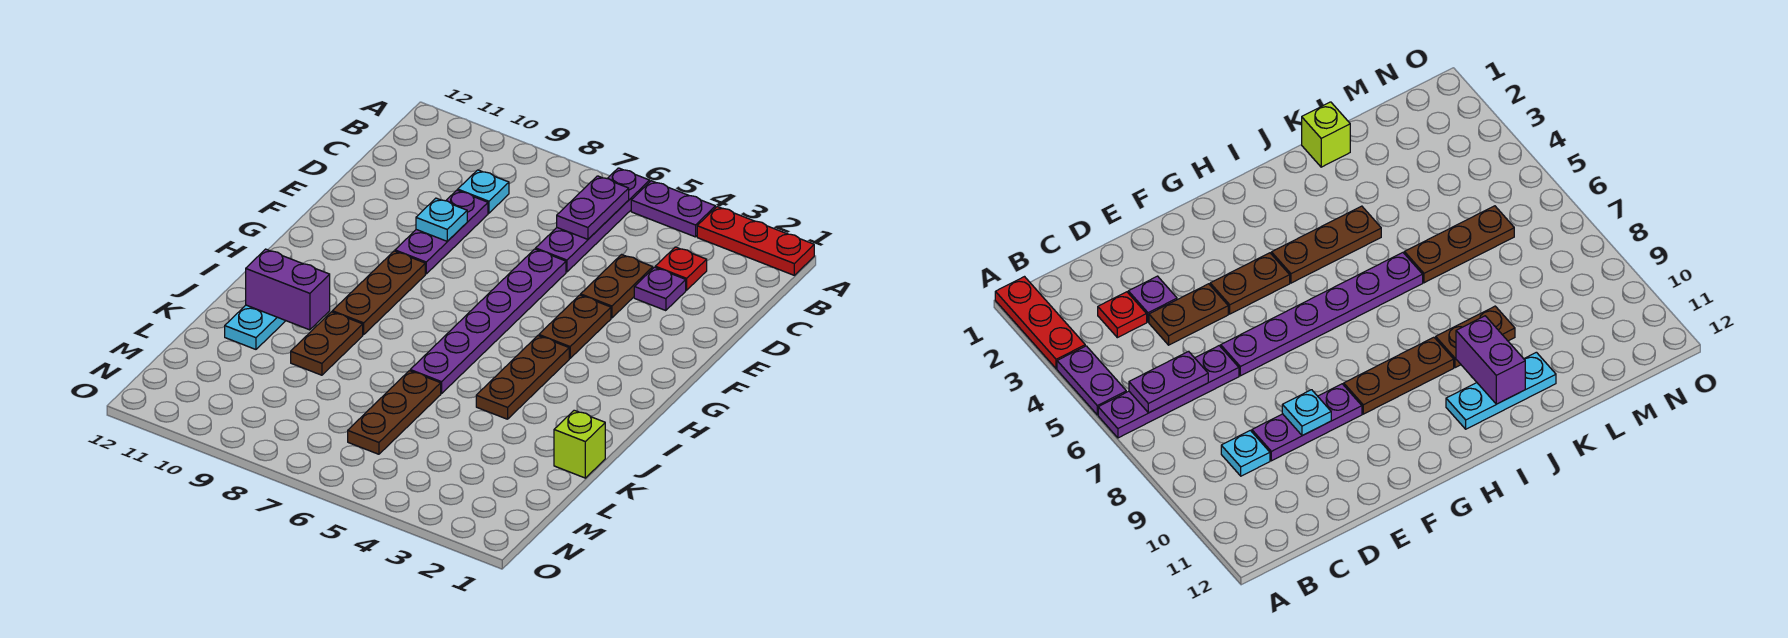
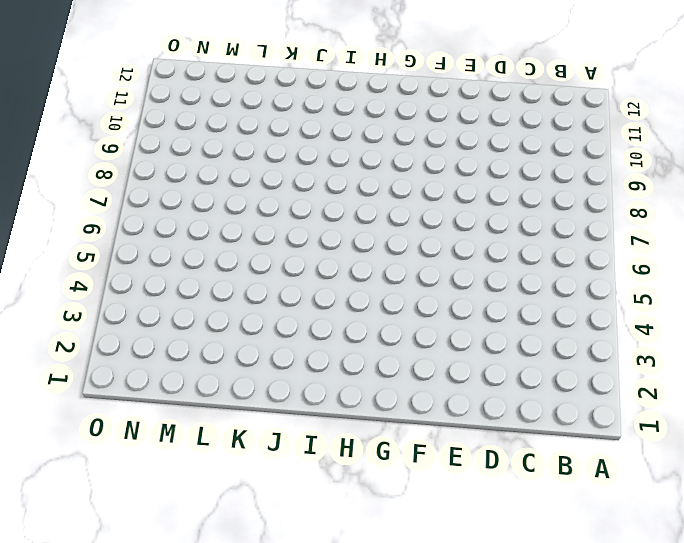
none -> red 1x3 plate [697,207,814,275]
none -> purple 1x2 plate [631,181,715,237]
none -> purple 1x4 plate [536,168,650,272]

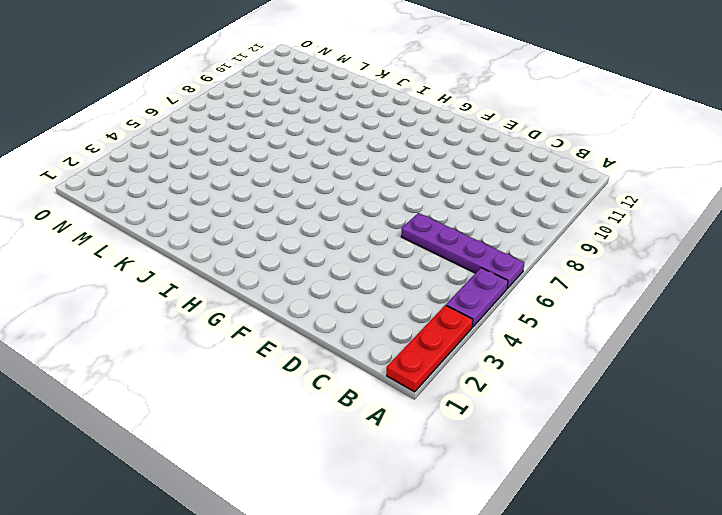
none -> red 1x1 plate [655,247,707,290]
none -> cyan 1x1 plate [458,170,509,213]
none -> purple 1x1 plate [634,267,686,311]

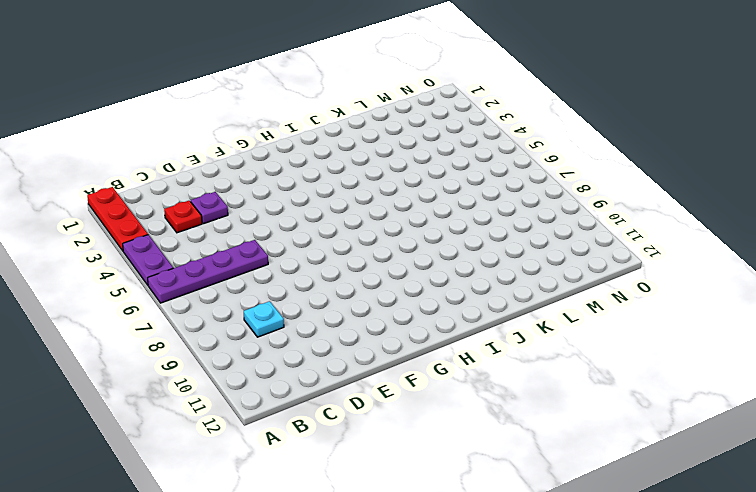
none -> brown 1x2 plate [581,255,653,318]
none -> purple 1x3 plate [395,190,488,274]
none -> purple 1x6 plate [410,249,566,394]

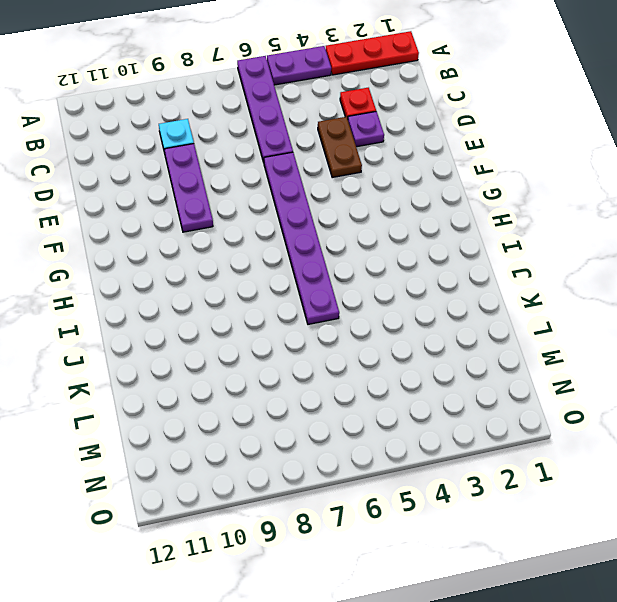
none -> brown 1x2 plate [539,295,611,358]
none -> brown 1x3 plate [332,251,425,335]
none -> brown 1x3 plate [476,336,569,419]

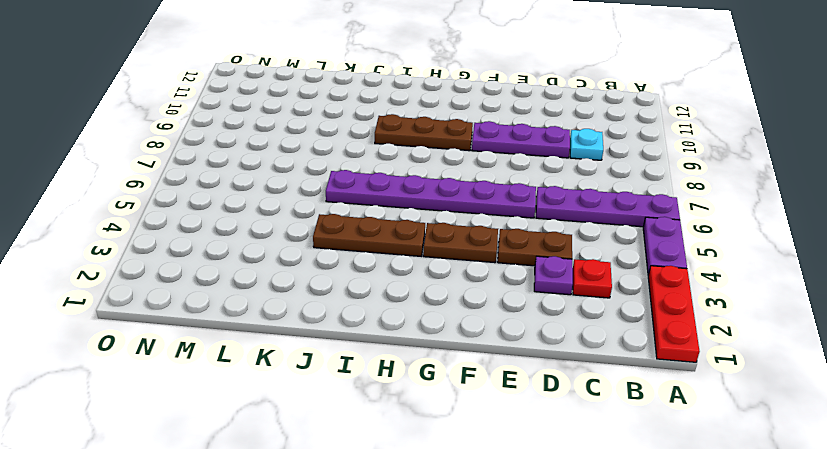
none -> cyan 1x3 plate [225,305,286,349]
none -> brown 1x2 plate [291,312,363,375]
none -> lime 1x1 brick [554,410,605,478]

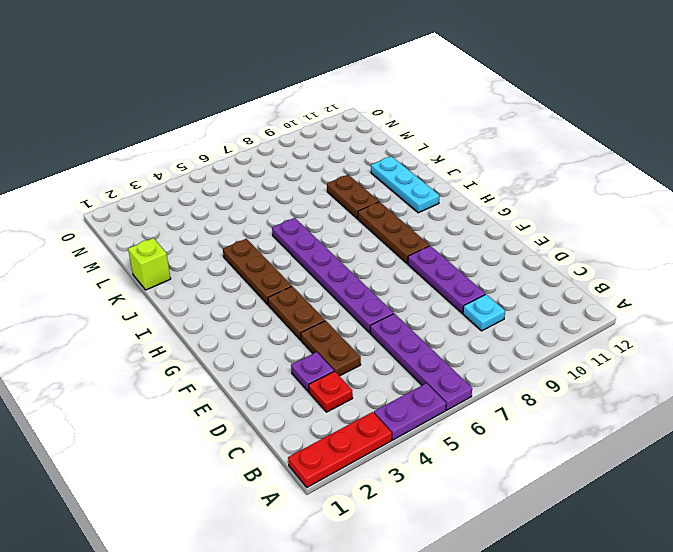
none -> brown 1x3 plate [348,371,441,454]
none -> purple 1x2 plate [557,176,629,239]
none -> cyan 1x1 plate [416,198,467,241]

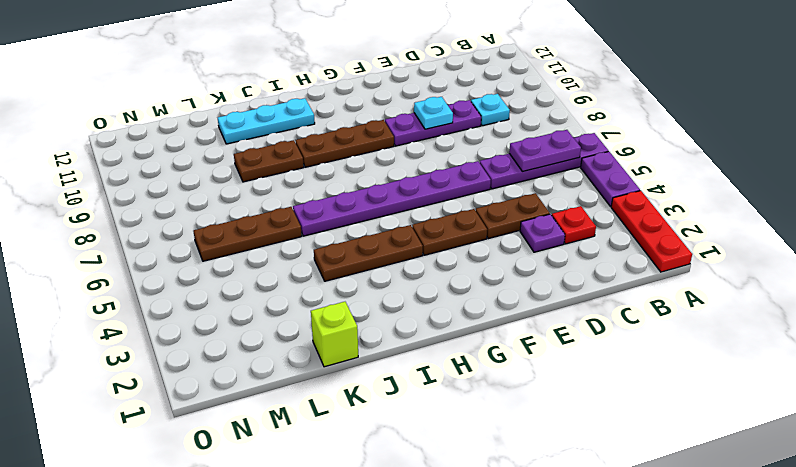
none -> purple 1x2 brick [246,249,330,330]

